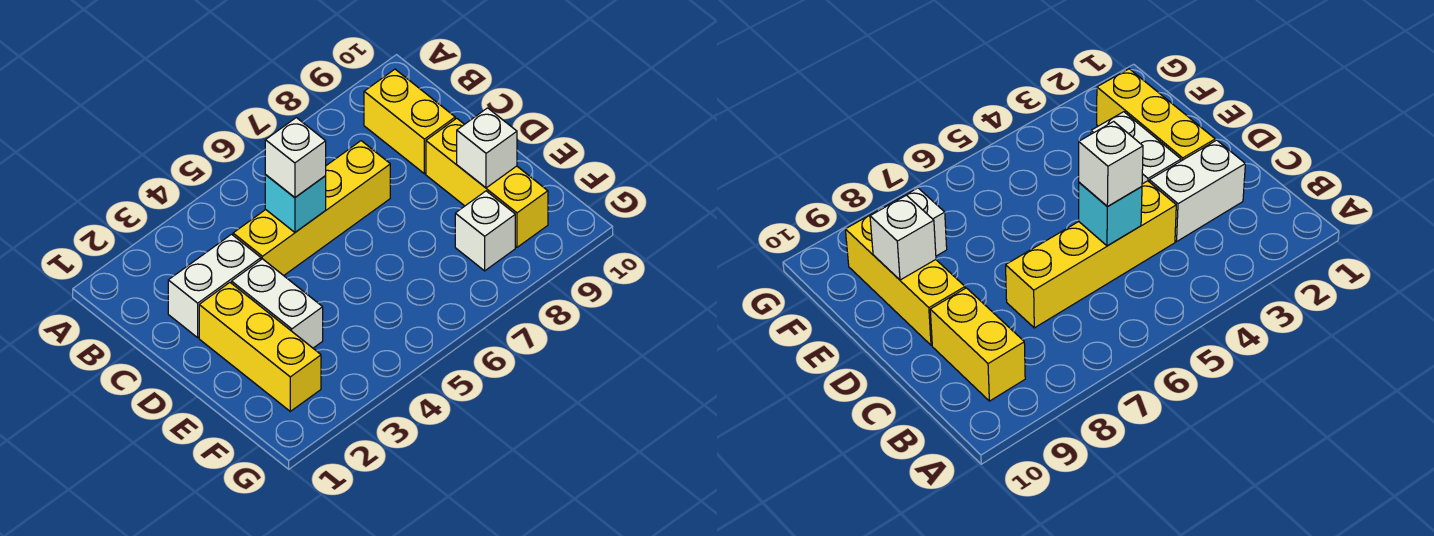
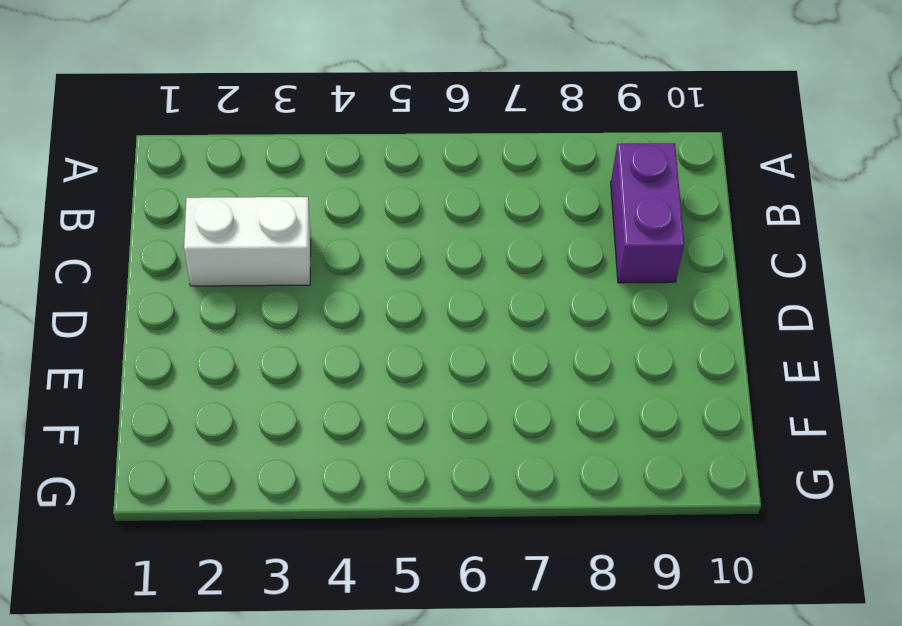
purple 1x2 brick [611,143,684,283] -> yellow 1x2 brick [364,69,455,174]
none -> yellow 1x4 brick [233,141,390,276]
none -> yellow 1x3 brick [199,283,321,411]

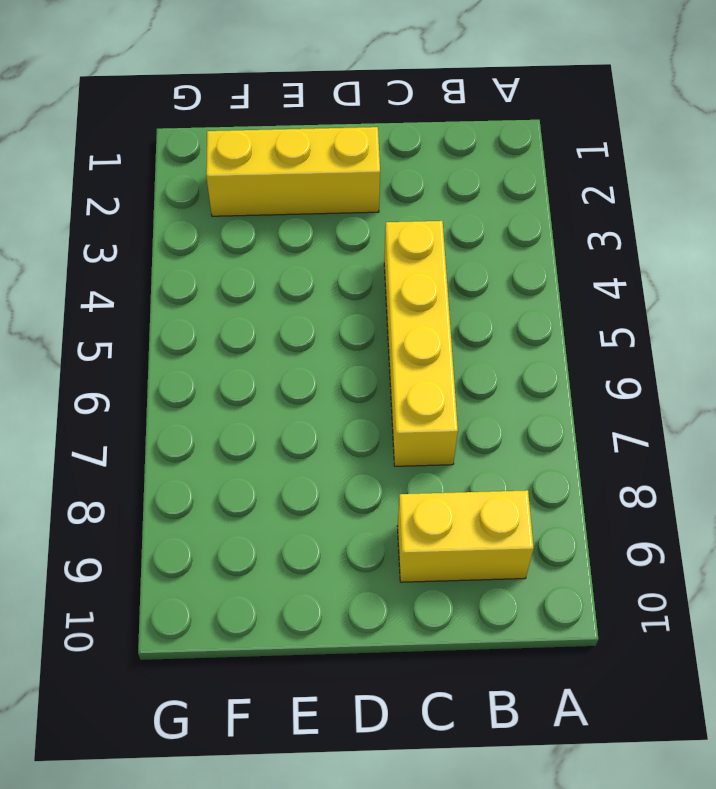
none -> white 1x2 brick [168,234,261,337]
none -> white 1x2 brick [232,259,323,348]

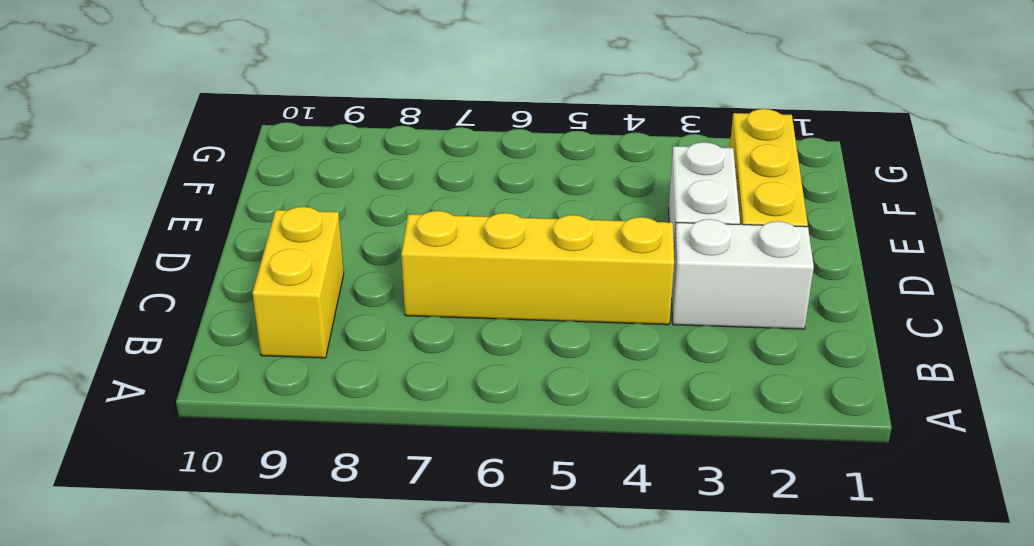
none -> yellow 1x3 brick [426,118,548,247]
none -> white 1x1 brick [455,191,515,271]

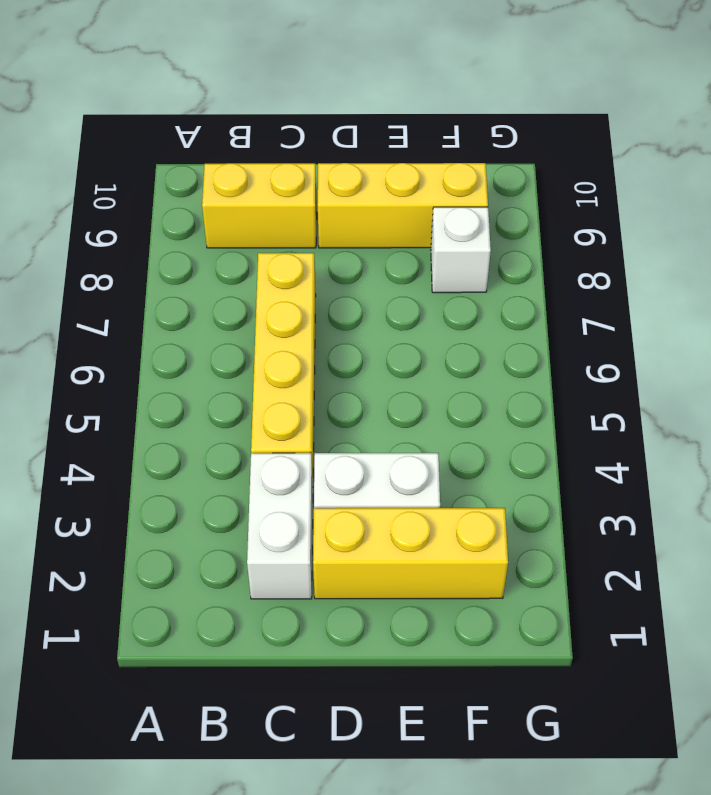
none -> cyan 1x1 brick [265,175,326,232]
none -> white 1x1 brick [457,108,517,188]

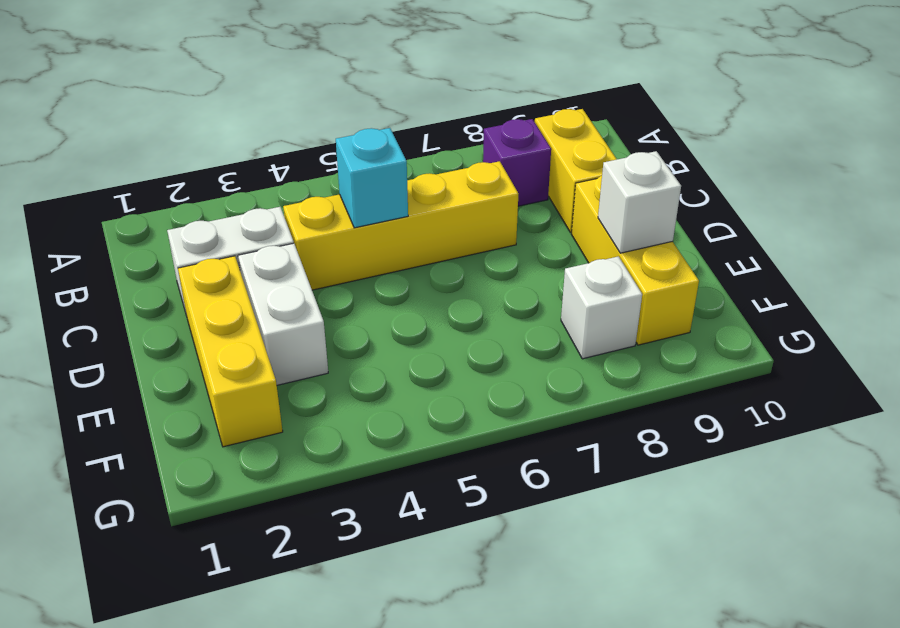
purple 1x1 brick [483,119,551,206] -> none
none -> white 1x1 brick [265,118,326,197]

